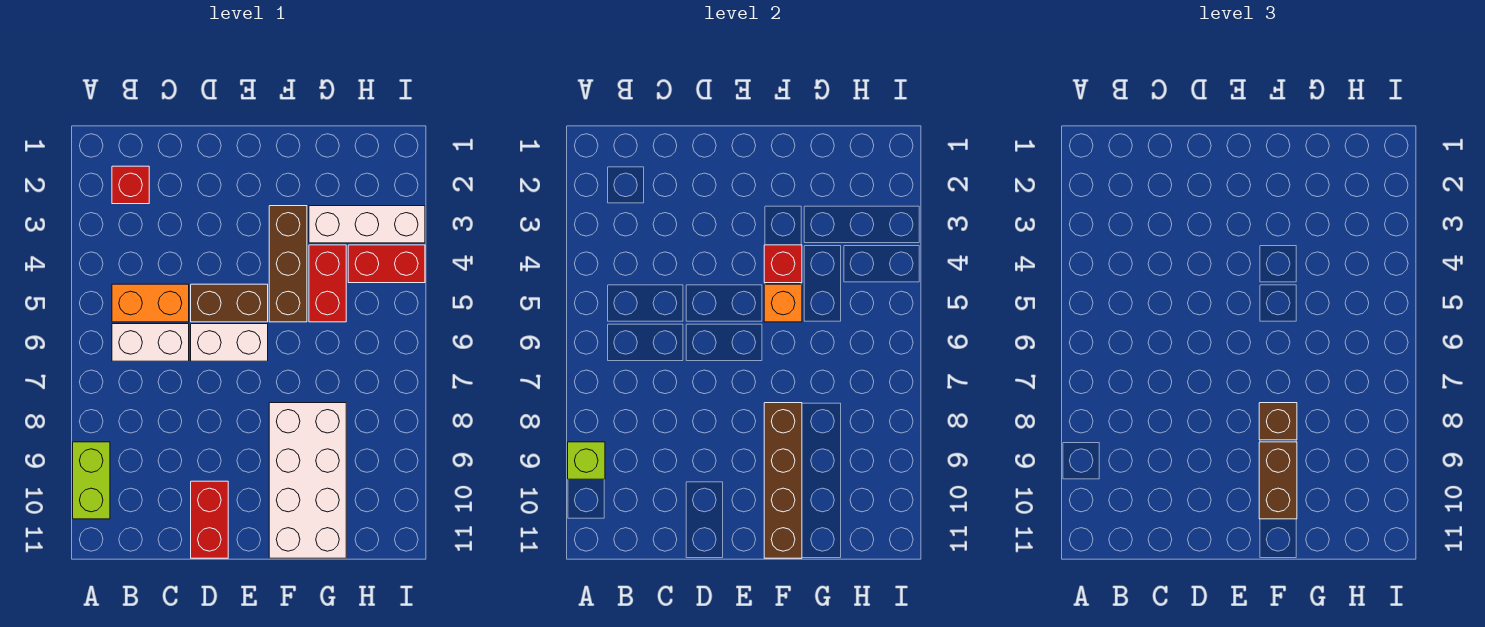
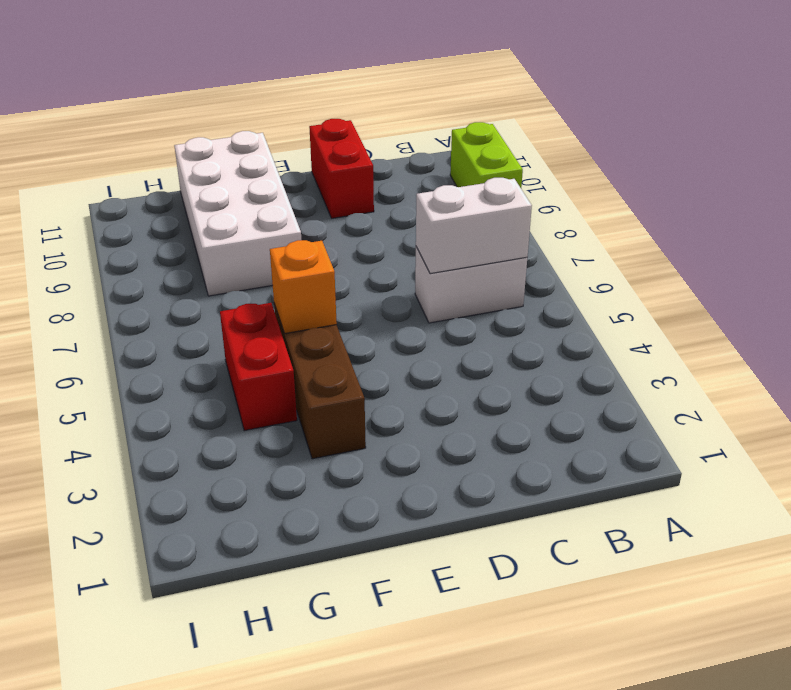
white 1x2 brick [416,178,532,274] -> white 1x2 brick moved to [191,324,268,361]
none -> red 1x1 brick [112,166,149,204]
none -> orange 1x2 brick [112,284,189,322]
none -> brown 1x2 brick [191,284,268,322]

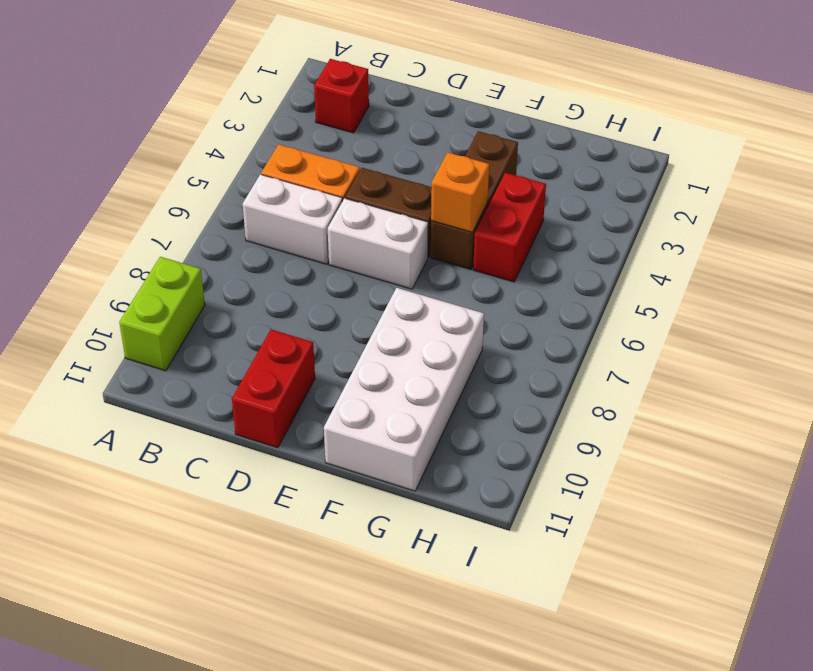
none -> white 1x3 brick [309,206,425,243]
none -> red 1x2 brick [348,245,425,283]
none -> lime 1x1 brick [568,442,605,479]

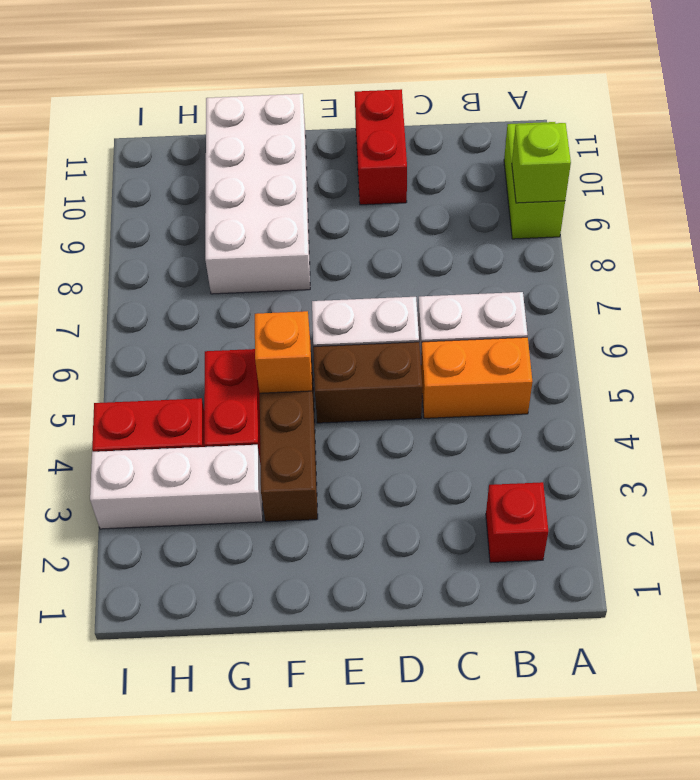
none -> red 1x1 brick [764,245,802,283]
none -> brown 1x4 brick [764,403,802,558]
none -> brown 1x1 brick [1259,403,1297,440]

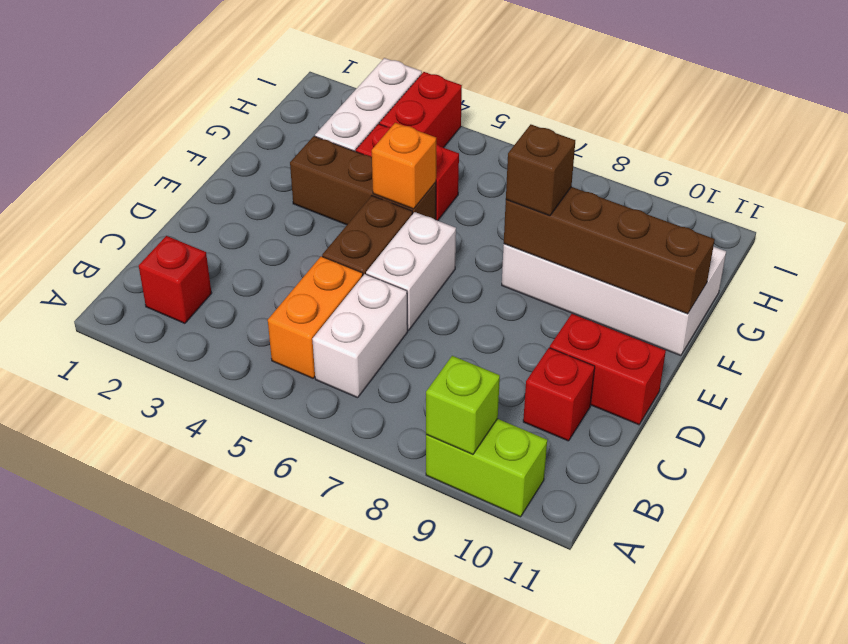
red 1x1 brick [523,348,595,441] -> red 1x1 brick moved to [764,245,802,283]
none -> brown 1x2 brick [1259,442,1297,519]

